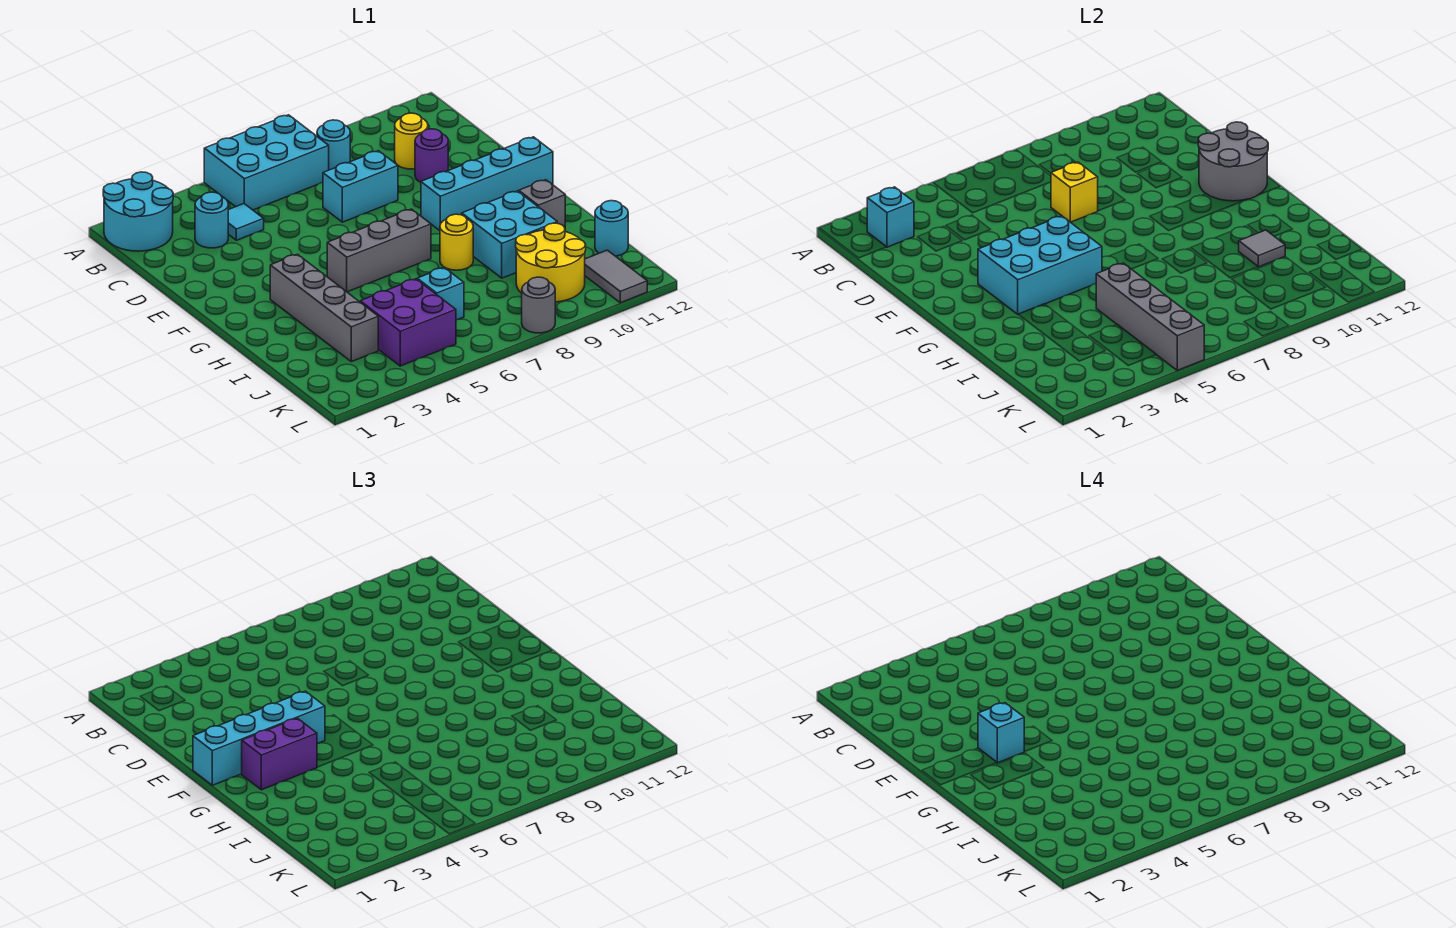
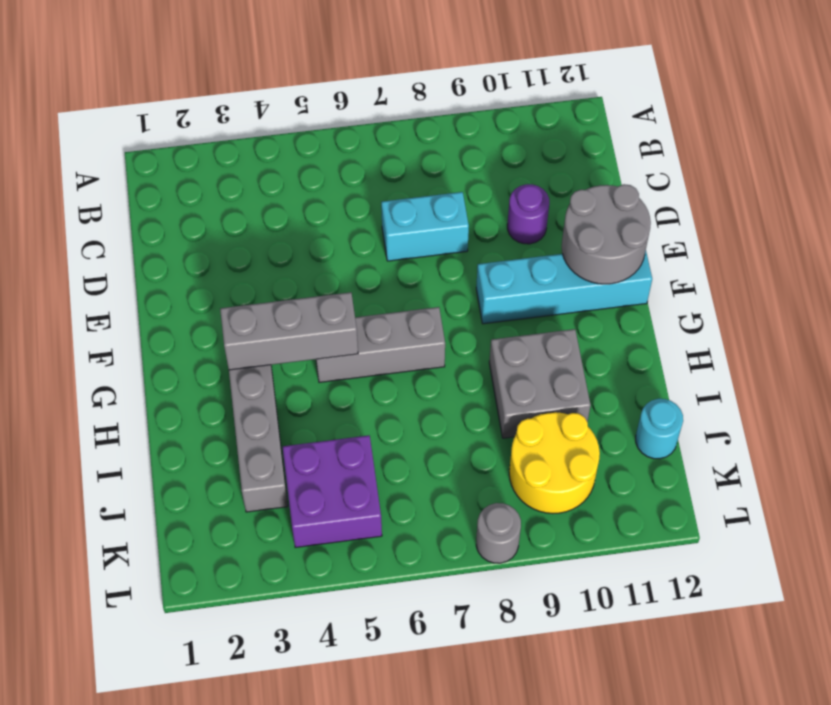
grey 1x3 brick [220,292,358,370] -> cyan 2x3 brick [978,216,1102,314]
grey 2x2 brick [489,329,591,438] -> cyan 2x2 brick [462,191,557,278]
none -> cyan 2x2 round brick [103,172,173,251]
none -> cyan 2x3 brick [204,115,329,210]
none -> cyan 1x1 round brick [317,120,350,170]

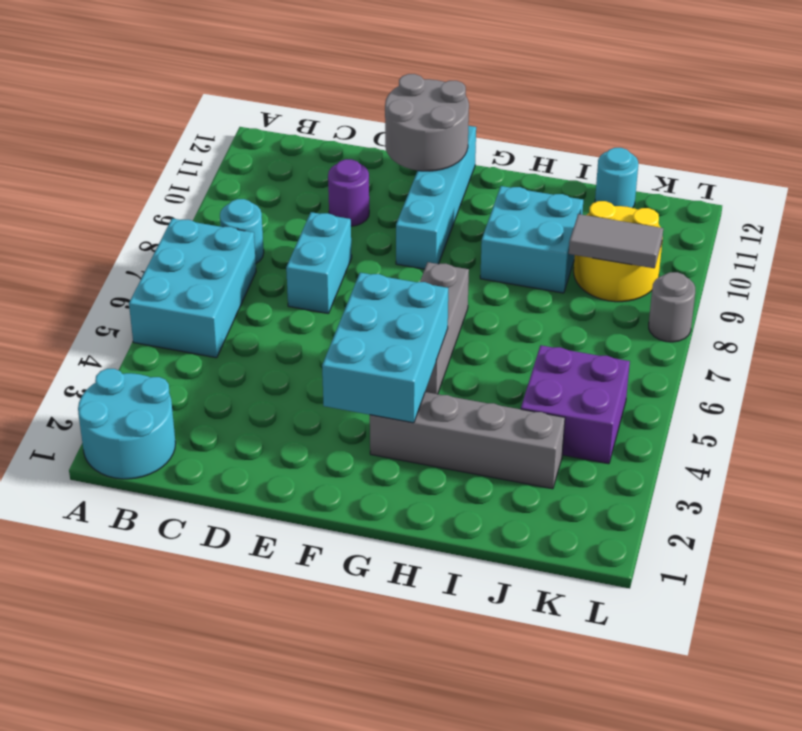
grey 1x2 tile [569,214,663,268] -> grey 1x2 tile moved to [585,250,647,303]
none -> cyan 1x1 round brick [195,192,228,248]
none -> cyan 1x1 tile [228,204,264,240]
none -> yellow 1x1 round brick [395,113,428,169]

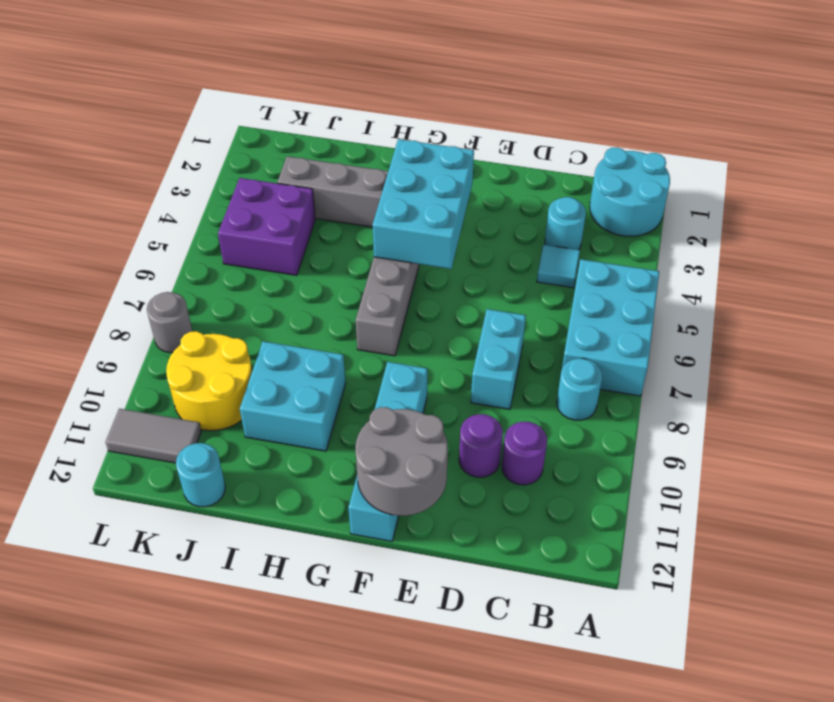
purple 1x1 round brick [502,422,547,485] -> yellow 1x1 round brick [395,113,428,169]
none -> yellow 1x1 round brick [440,214,473,270]
none -> grey 1x1 brick [519,180,565,228]
none -> cyan 1x1 brick [417,268,464,320]

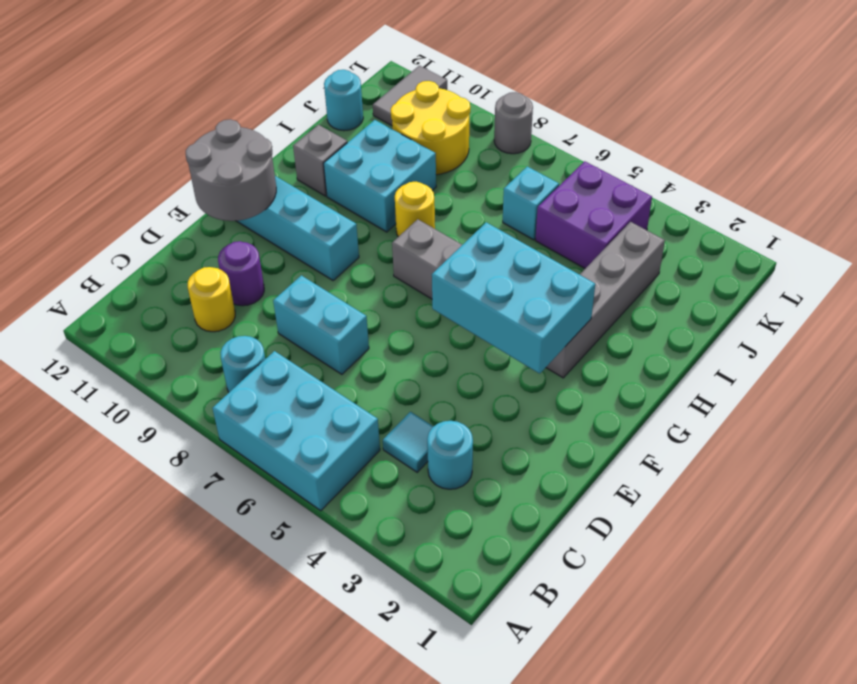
none -> cyan 2x2 round brick [103,172,173,251]
none -> cyan 1x1 brick [867,187,914,247]
none -> yellow 1x1 brick [1051,162,1098,222]

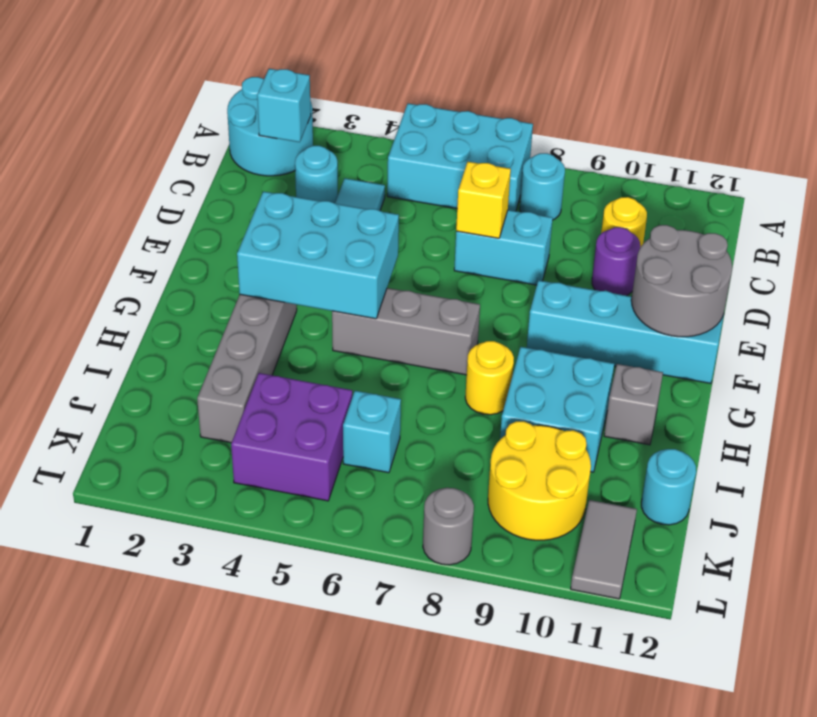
none -> grey 1x4 brick [1096,263,1204,370]
none -> grey 1x1 tile [1239,230,1285,267]
none -> cyan 1x4 brick [193,691,325,785]

